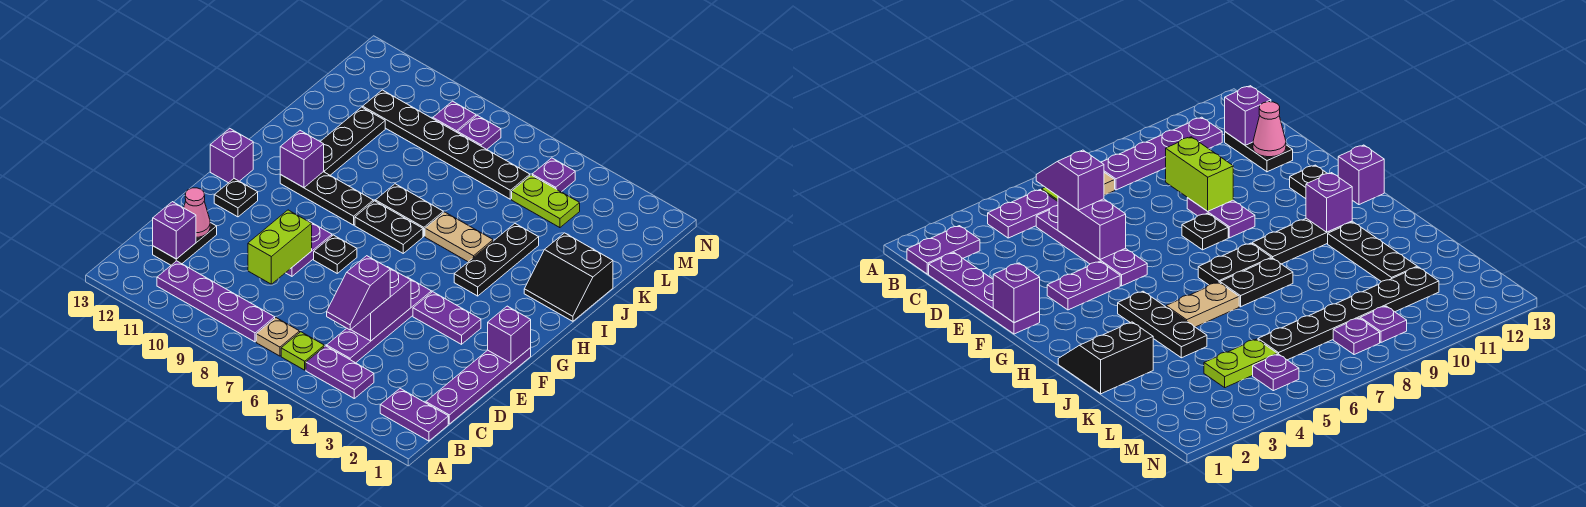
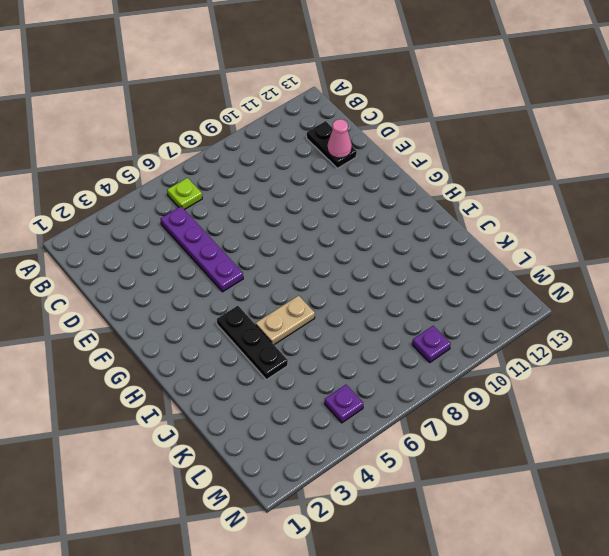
none -> purple 1x2 plate [380,389,448,441]
none -> purple 1x2 plate [306,346,374,398]
none -> tan 1x1 plate [256,318,300,356]
none -> purple 1x4 plate [157,261,275,342]

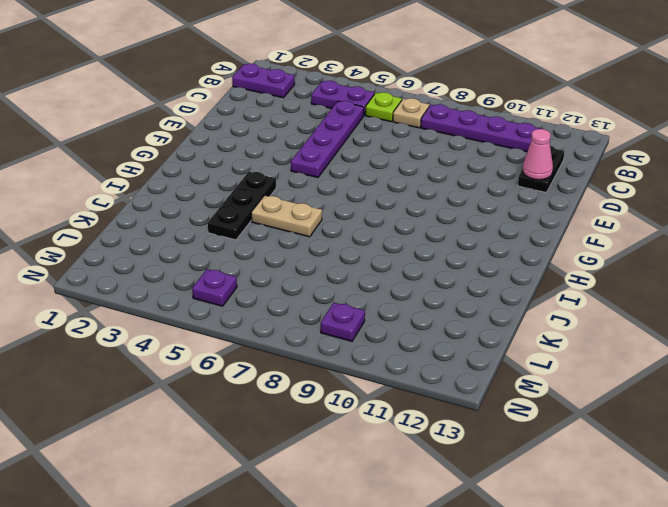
none -> purple 1x4 plate [426,348,531,424]
none -> purple 1x2 plate [286,221,332,276]
none -> purple 1x2 plate [413,292,481,344]
none -> black 1x1 plate [314,235,357,273]

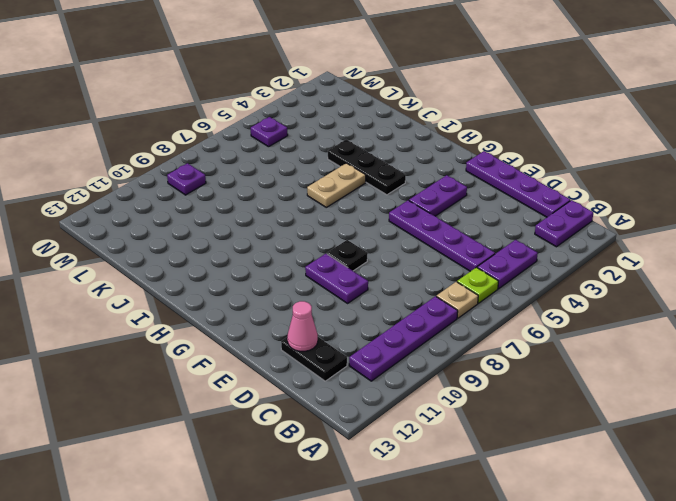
none -> black 1x1 plate [214,179,258,217]
none -> purple 1x1 brick [210,129,253,183]
none -> black 1x2 plate [355,201,423,253]
none -> black 1x3 plate [280,172,373,225]

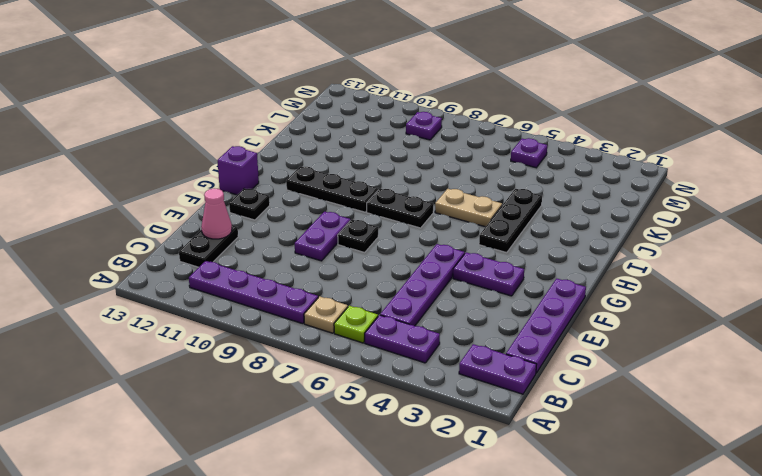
none -> black 2x2 slope [524,233,613,321]
none -> black 1x2 plate [375,184,443,236]
none -> black 1x3 plate [320,107,385,175]
none -> lime 1x2 plate [512,175,580,228]

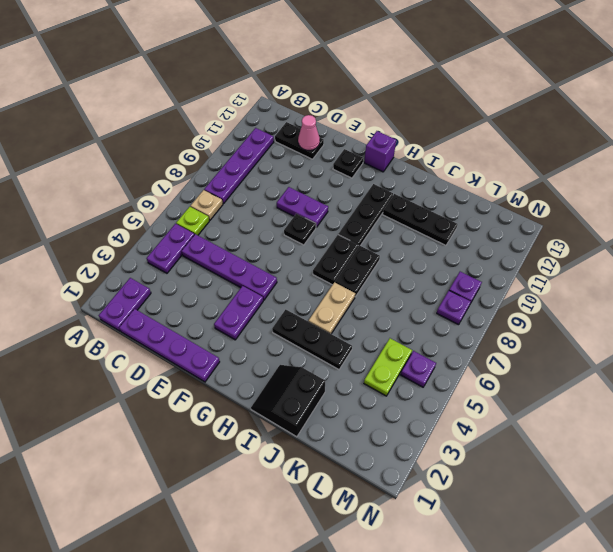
none -> black 1x6 plate [363,90,530,199]
none -> purple 1x1 brick [153,202,196,259]
none -> purple 1x2 brick [351,267,411,341]
none -> lime 1x2 brick [248,210,312,284]

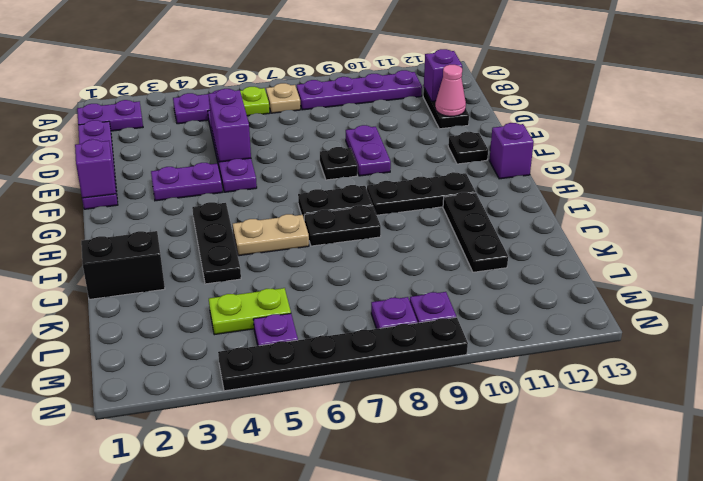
black 1x6 plate [218,317,468,391] -> black 1x6 plate moved to [363,90,530,199]
none -> lime 1x2 brick [248,210,312,284]
none -> purple 1x1 brick [280,131,324,188]
none -> purple 1x2 slope [327,256,390,330]

